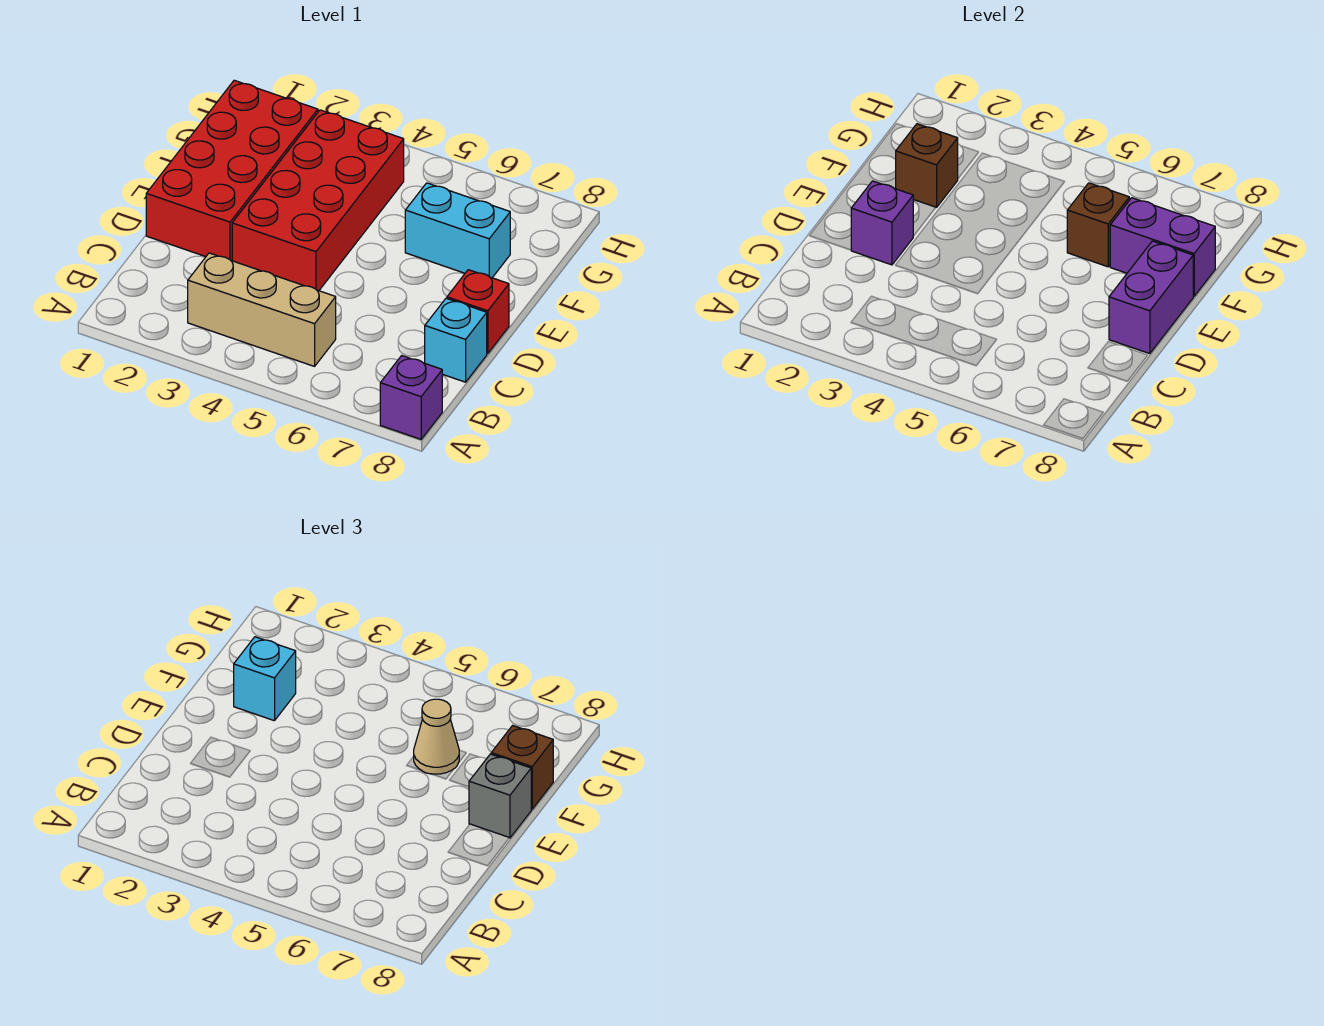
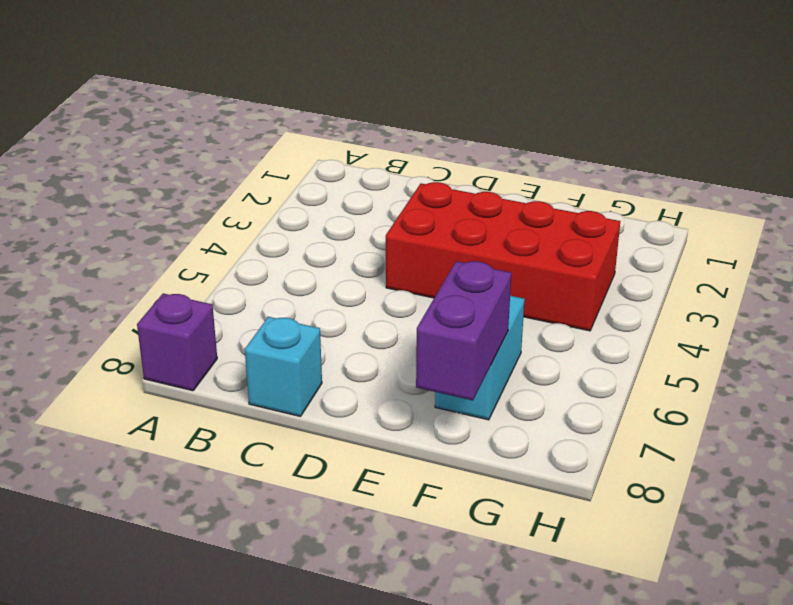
none -> tan 1x3 brick [188,253,336,366]
none -> red 2x4 brick [146,80,318,261]
none -> red 1x1 brick [447,270,509,354]

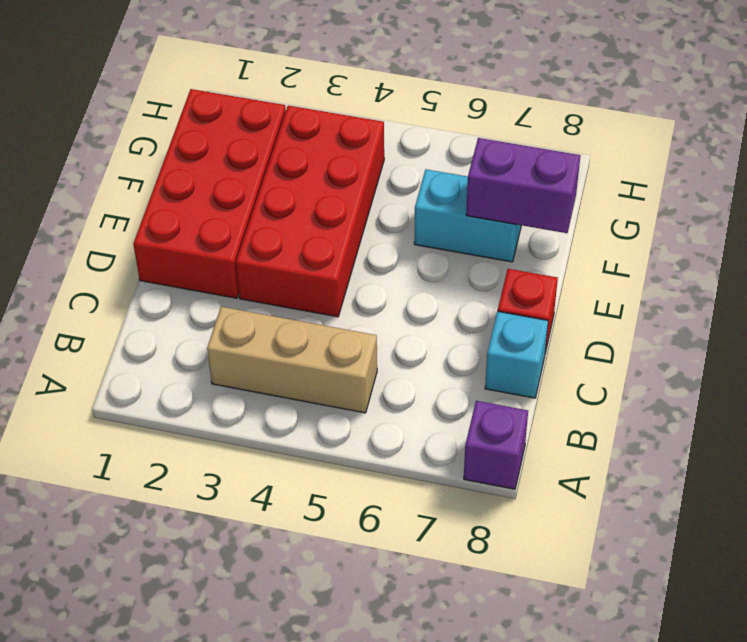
none -> purple 1x1 brick [851,181,913,265]
none -> purple 1x2 brick [1109,241,1193,354]
none -> brown 1x1 brick [896,124,958,208]

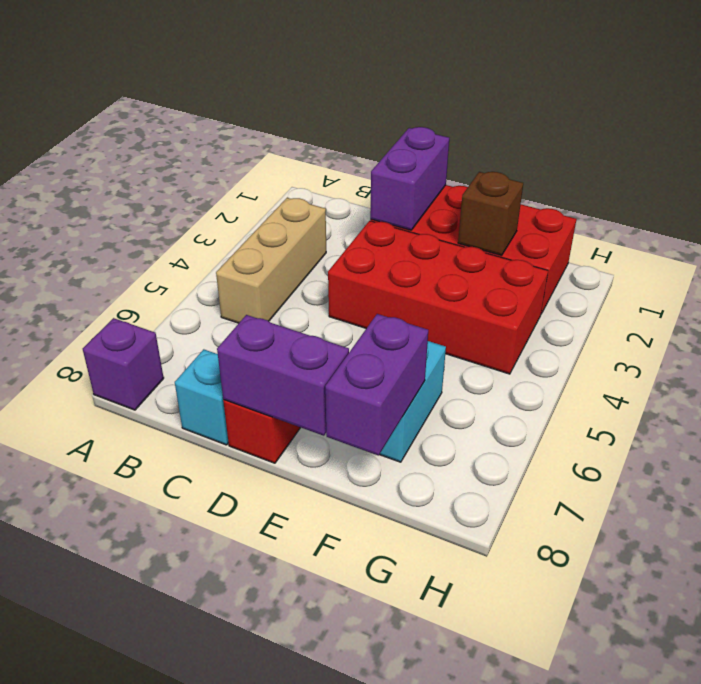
purple 1x2 brick [370,127,449,230] -> purple 1x1 brick [851,181,913,265]
none -> brown 1x1 brick [1067,183,1129,267]
none -> grey 1x1 brick [469,754,531,838]
none -> cyan 1x1 brick [234,637,296,721]

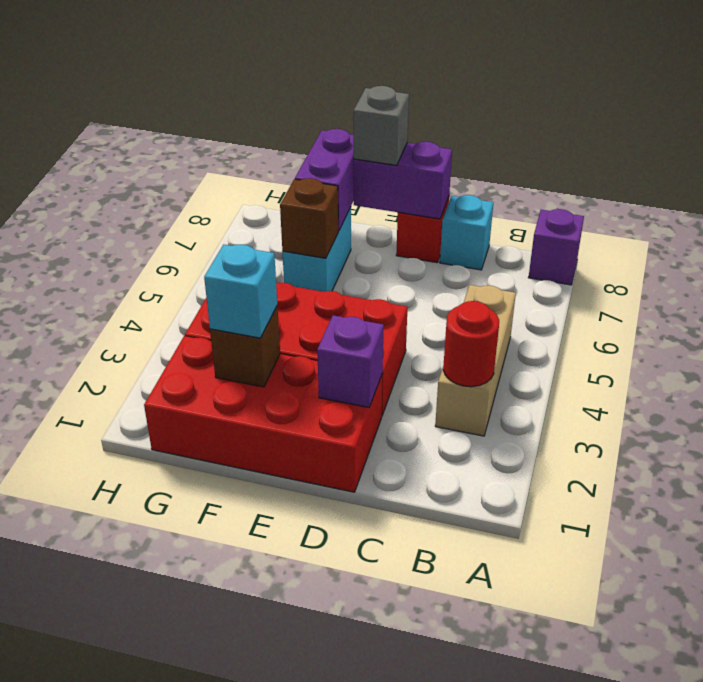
red 1x1 round brick [443,301,499,387] -> none
none -> tan 1x1 cone [414,699,459,774]
none -> brown 1x1 brick [491,725,553,809]

